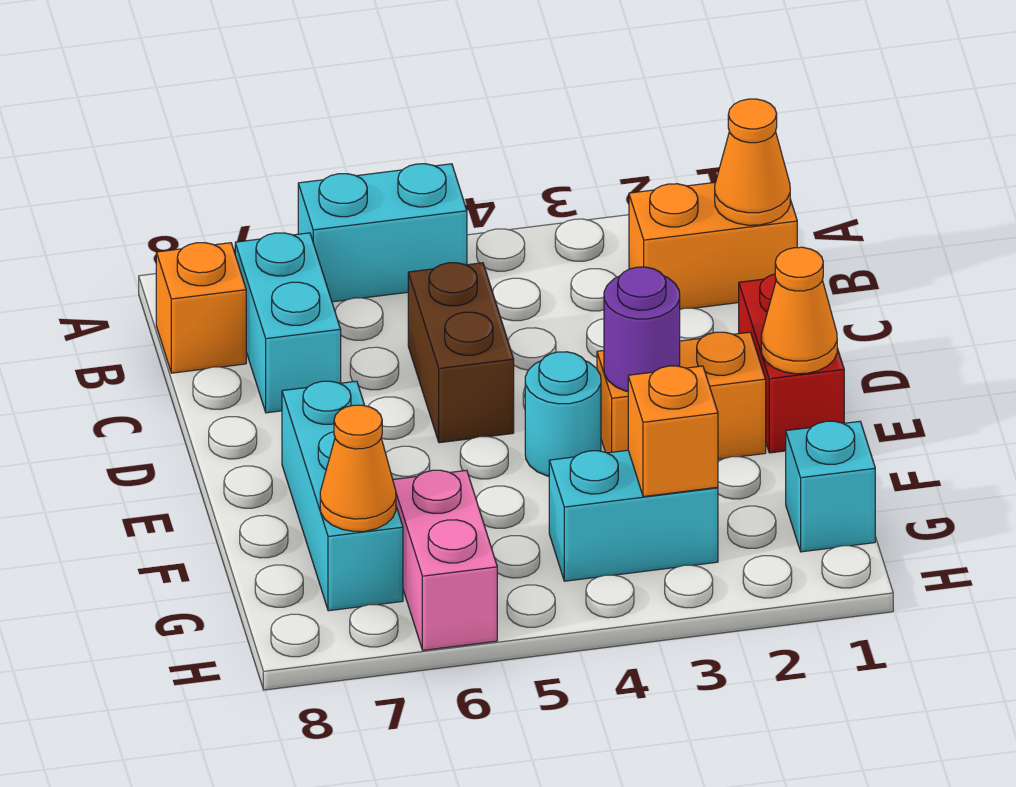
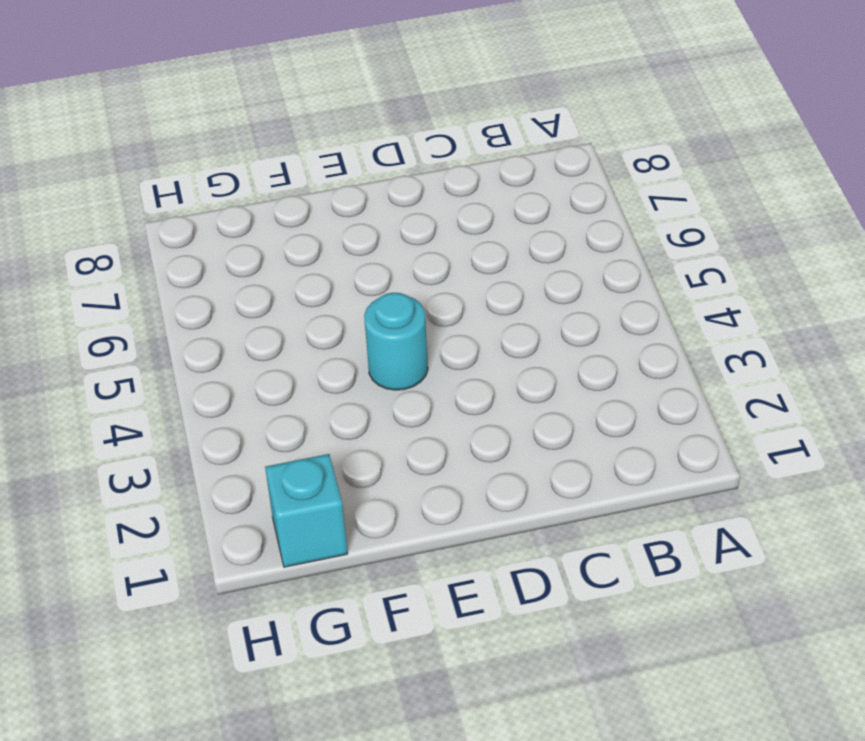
none -> cyan 1x2 brick [298,164,467,302]
none -> orange 1x2 brick [629,182,797,309]
none -> cyan 1x2 brick [235,233,341,413]

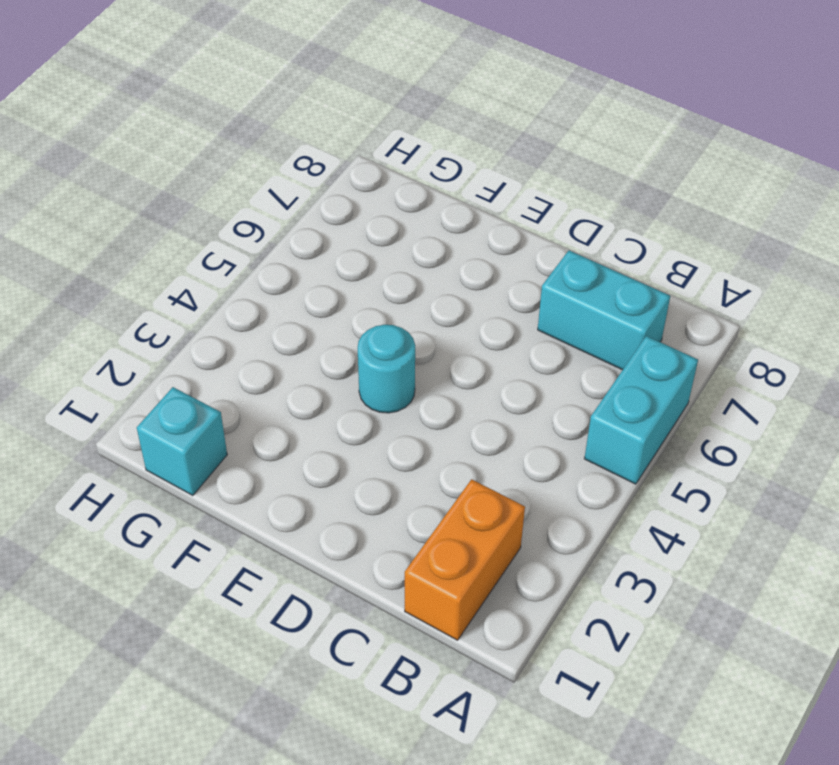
none -> orange 1x1 brick [156,243,246,373]
none -> brown 1x2 brick [408,263,514,443]
none -> red 1x2 brick [739,274,844,453]

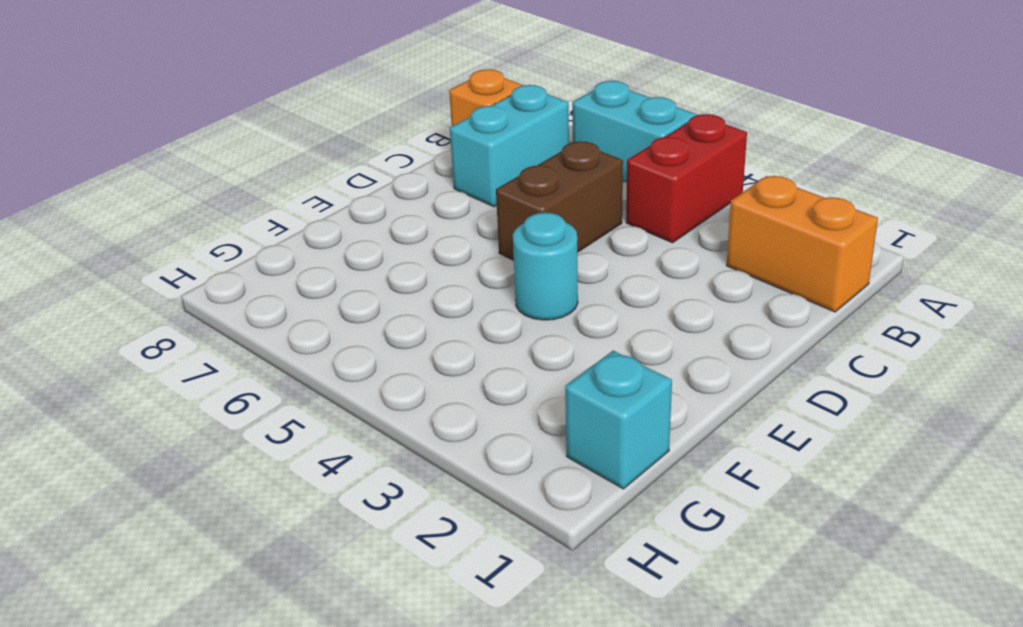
red 1x2 brick [626,114,747,243] -> red 1x2 brick moved to [739,274,844,453]
none -> orange 1x2 brick [597,332,766,459]
none -> cyan 1x3 brick [282,381,403,611]
none -> cyan 1x2 brick [549,450,718,581]

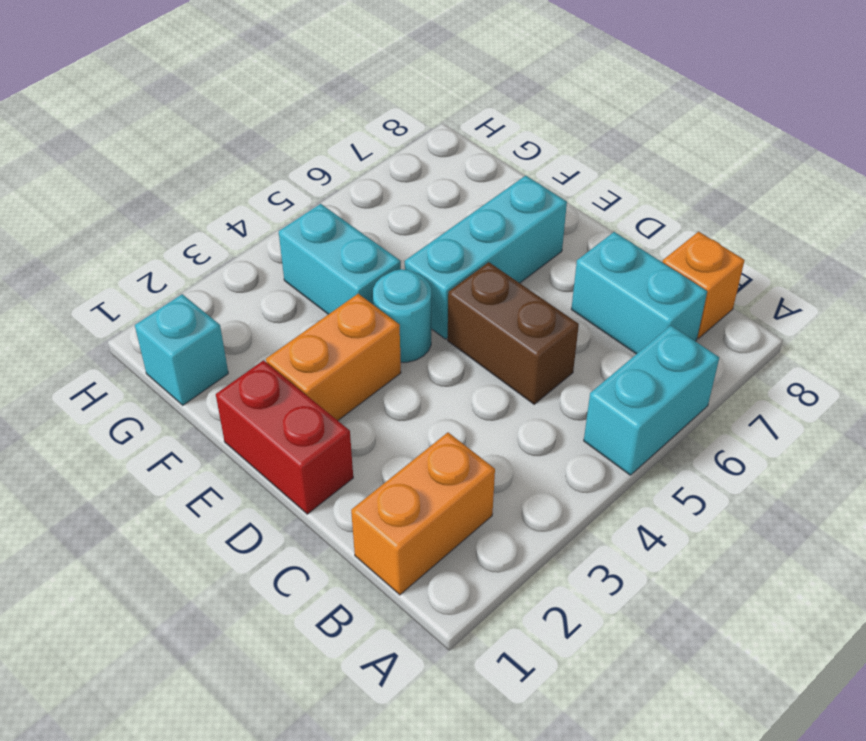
cyan 1x3 brick [405,176,567,339] -> cyan 1x3 brick turned to [282,381,403,611]
cyan 1x2 brick [279,204,401,314] -> cyan 1x2 brick turned to [549,450,718,581]
none -> pink 1x2 brick [393,470,497,650]
none -> orange 1x1 cone [715,99,790,225]
none -> orange 1x1 cone [761,247,837,374]

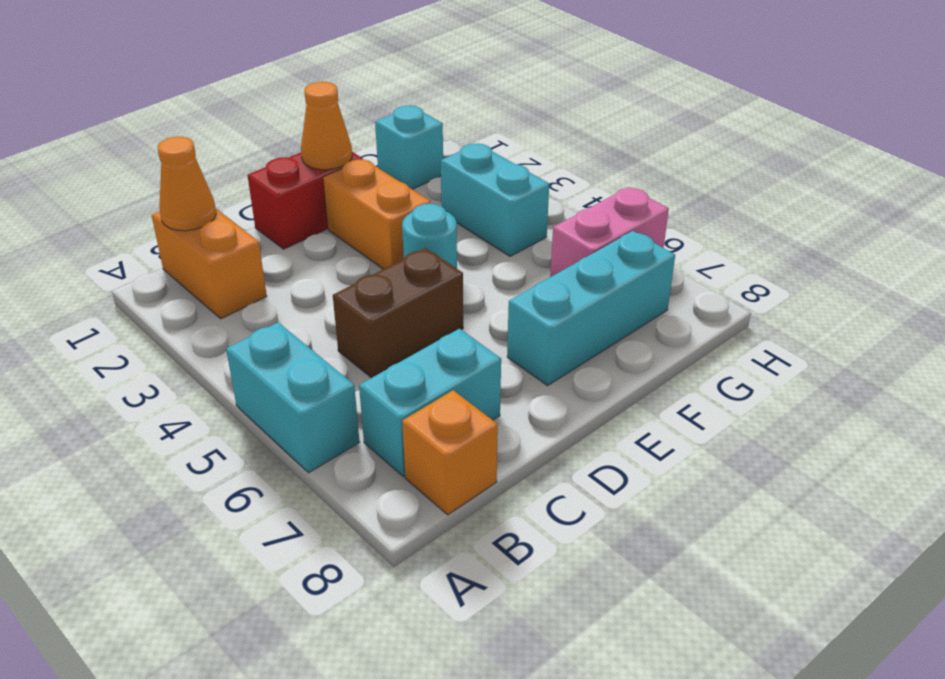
none -> purple 1x1 round brick [604,267,680,392]
none -> orange 1x1 brick [628,366,718,497]
none -> orange 1x1 cone [320,405,396,531]

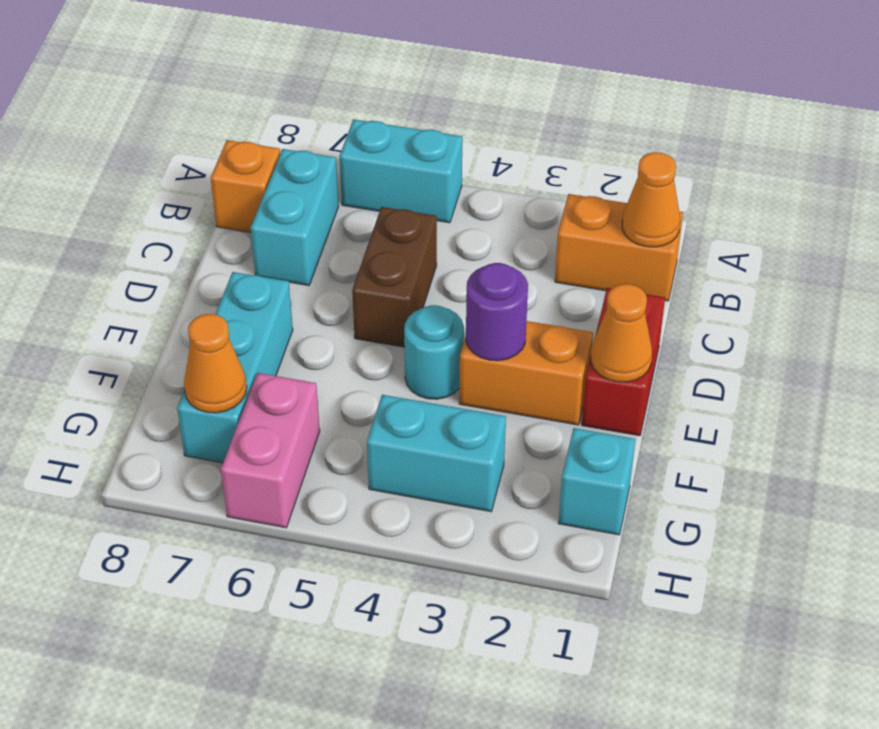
none -> orange 1x1 brick [628,366,718,497]

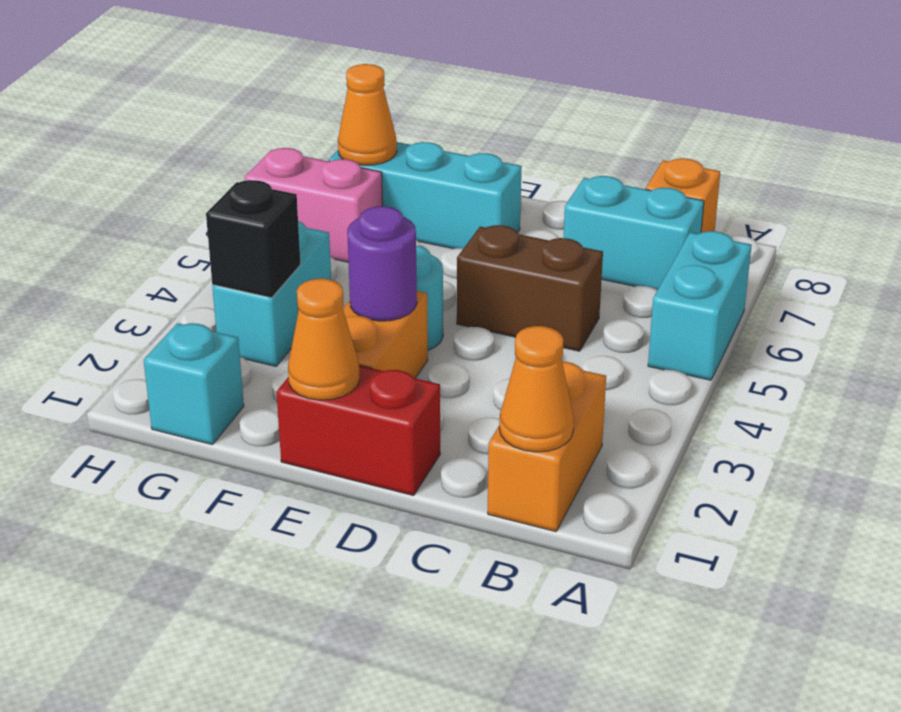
black 1x1 brick [206,180,301,298] -> orange 1x1 brick [628,366,718,497]

